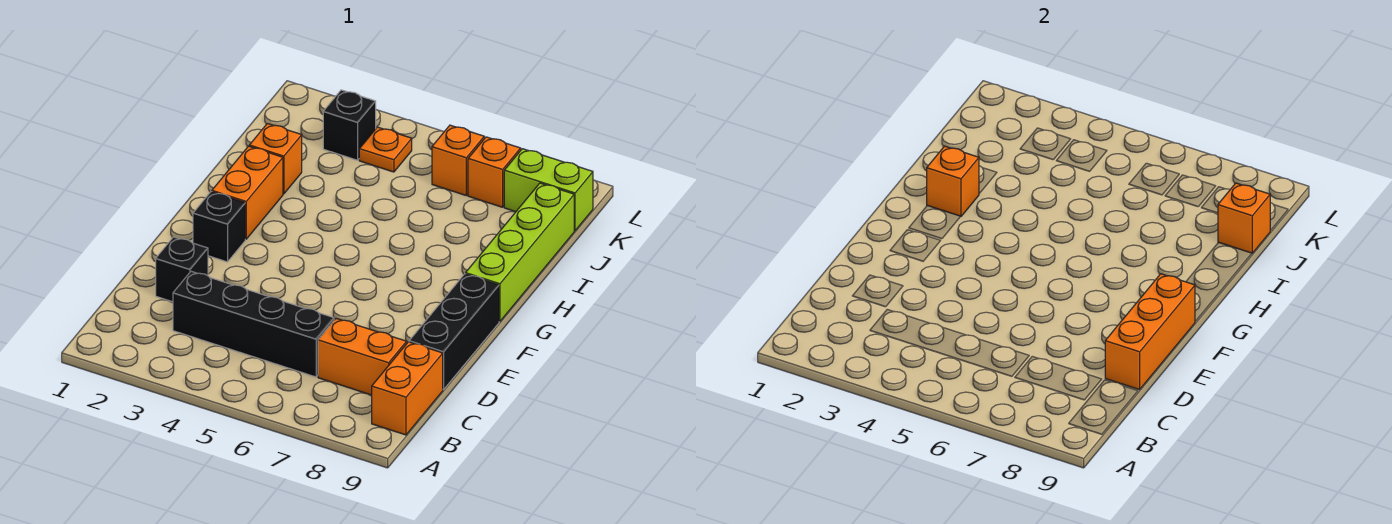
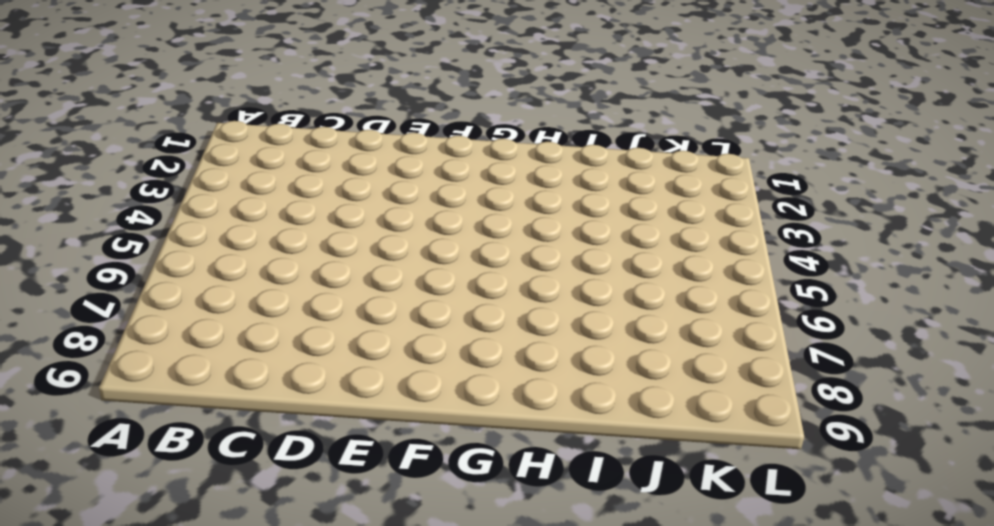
none -> orange 1x2 brick [372,342,443,435]
none -> black 1x4 brick [173,271,334,377]
none -> orange 1x2 brick [318,319,407,395]

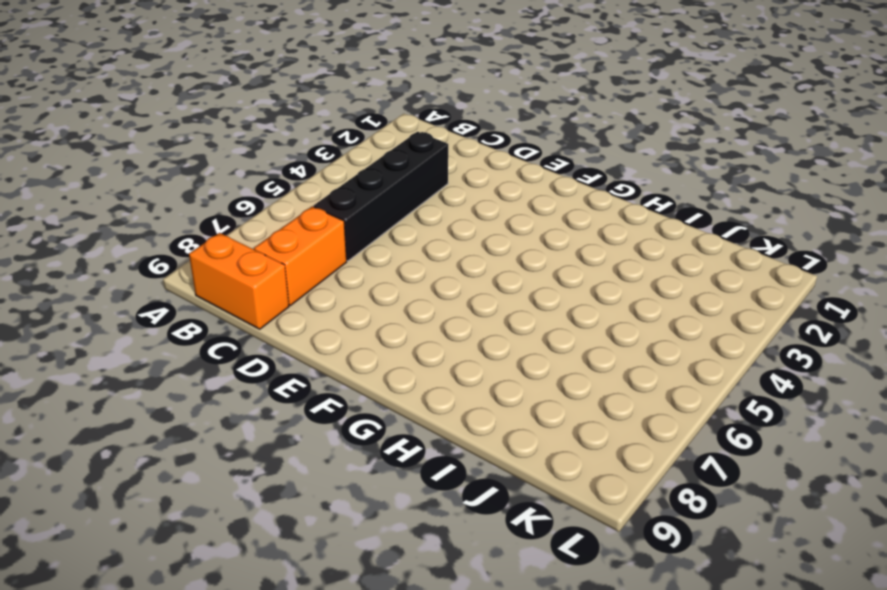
none -> black 1x1 brick [156,237,208,302]
none -> black 1x3 brick [409,274,499,390]
none -> black 1x1 brick [193,192,245,262]

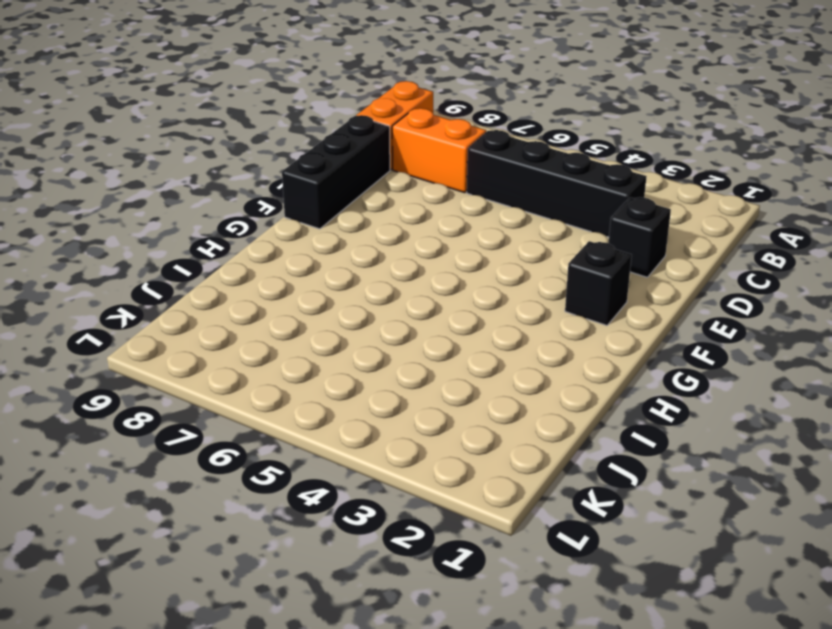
none -> orange 1x2 brick [212,146,283,239]
none -> lime 1x4 brick [466,183,574,321]
none -> orange 1x1 brick [249,124,302,194]

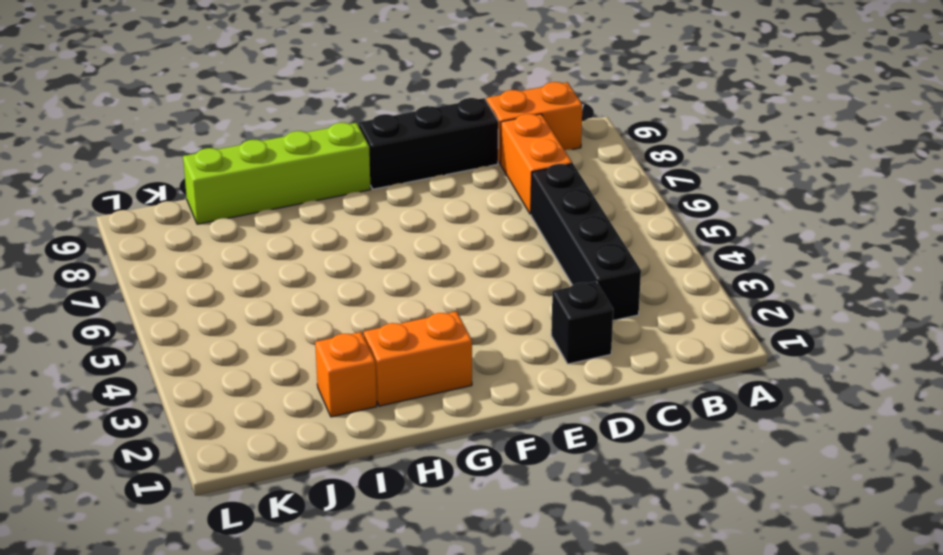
none -> black 1x1 brick [193,192,245,262]
none -> black 1x1 brick [323,90,376,160]
none -> orange 1x1 plate [359,127,412,172]

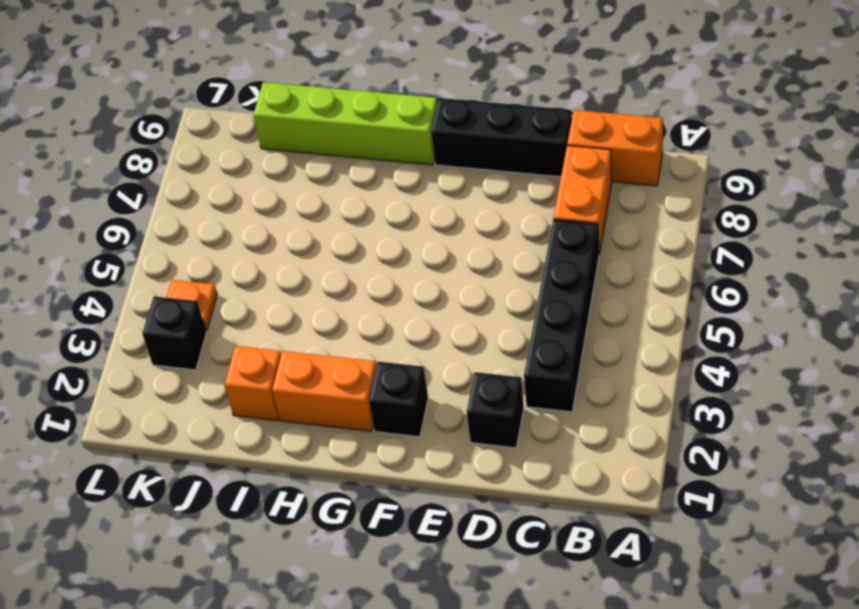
none -> orange 1x1 brick [432,125,484,195]
none -> orange 1x1 brick [468,137,521,207]
none -> lime 1x2 brick [504,149,593,231]

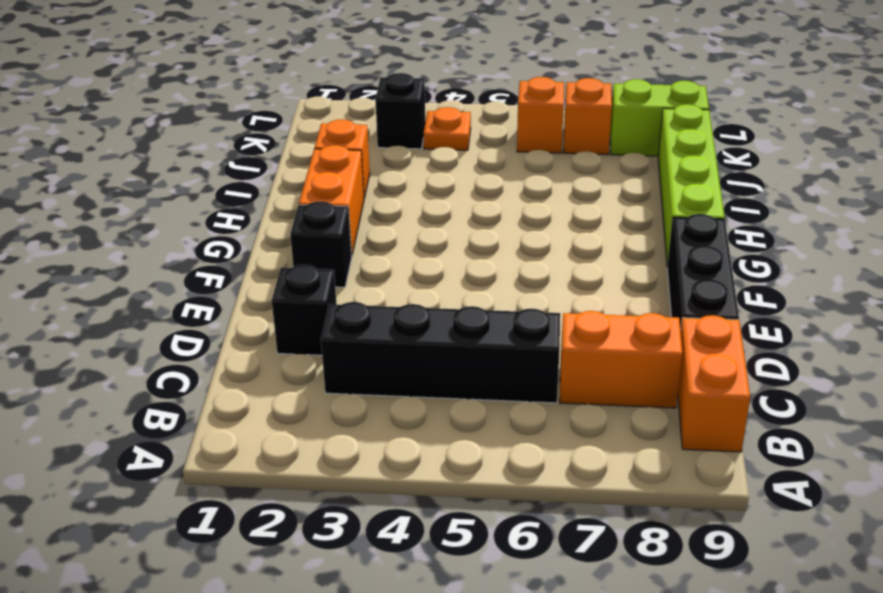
none -> orange 1x3 brick [1105,274,1195,390]
none -> orange 1x1 brick [927,146,979,217]
none -> orange 1x1 brick [1218,183,1270,253]

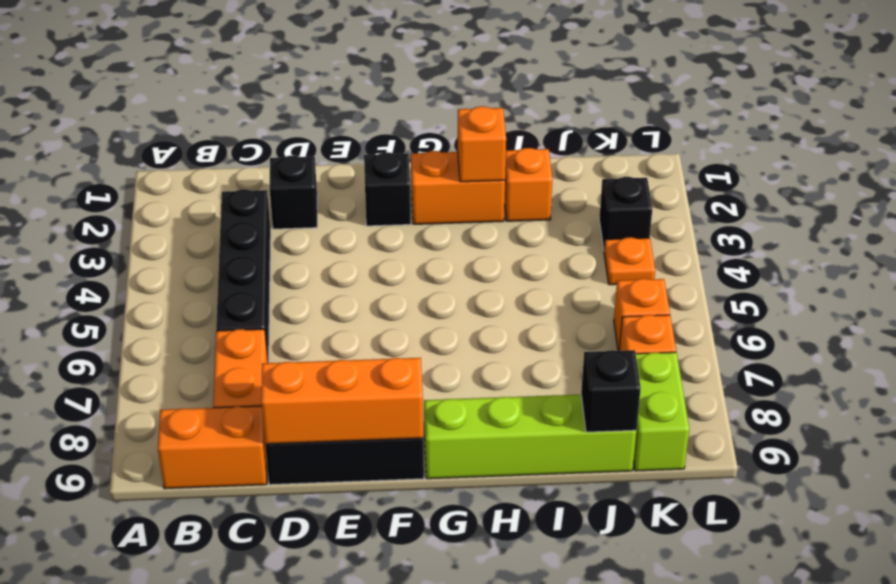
black 1x1 brick [581,350,641,432] -> orange 1x1 brick [1218,183,1270,253]

